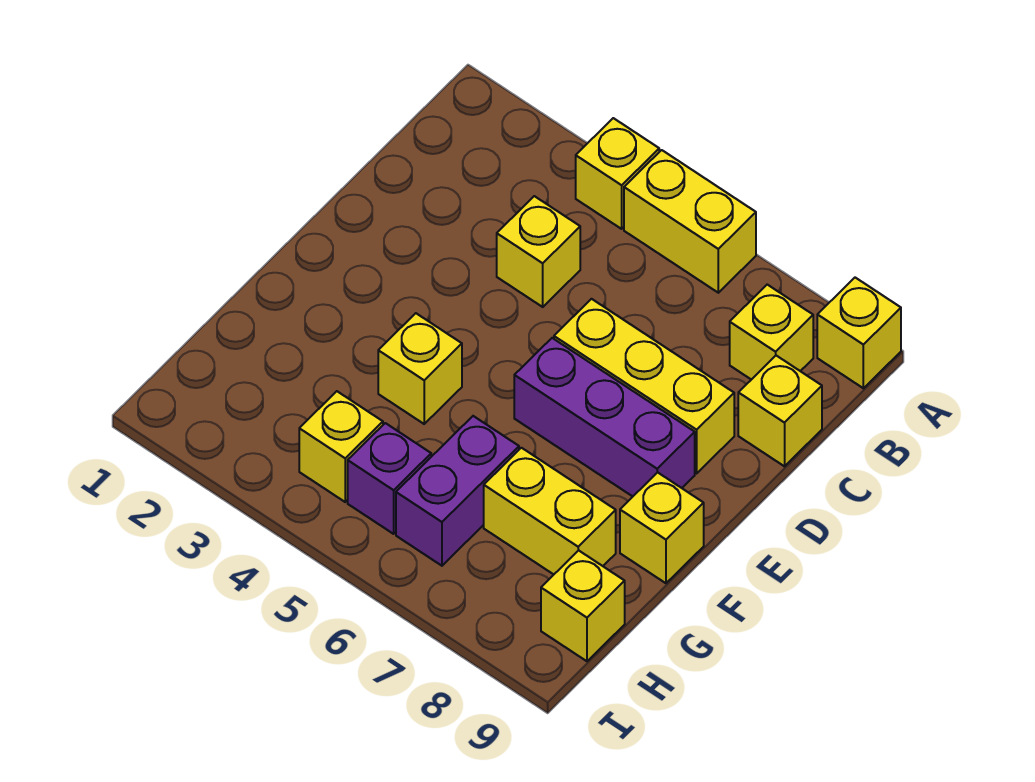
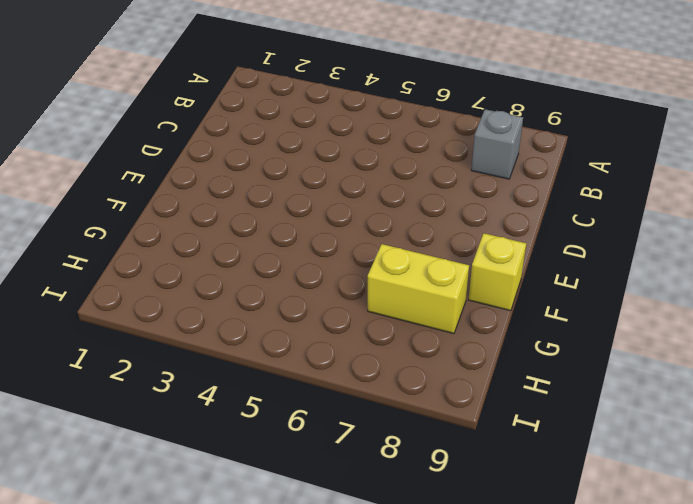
grey 1x1 brick [471,109,523,179] -> yellow 1x1 brick [730,285,813,380]
none -> yellow 1x1 brick [576,118,659,229]
none -> yellow 1x2 brick [624,150,756,293]
none -> yellow 1x1 brick [817,278,901,388]

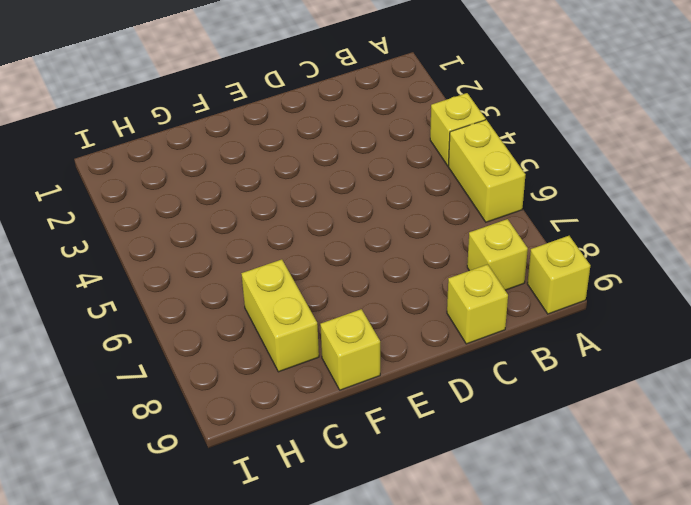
none -> yellow 1x1 brick [497,196,580,307]
none -> yellow 1x3 brick [554,299,734,473]
none -> purple 1x3 brick [514,338,695,496]

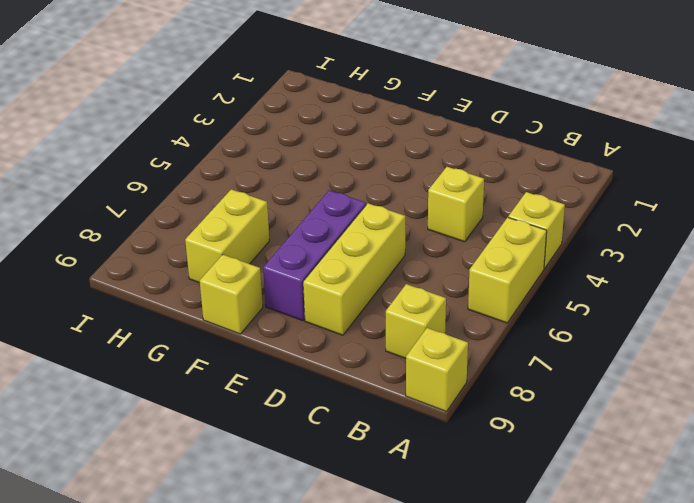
none -> yellow 1x1 brick [738,356,822,466]
none -> yellow 1x1 brick [378,313,462,424]
none -> purple 1x2 brick [396,416,519,566]

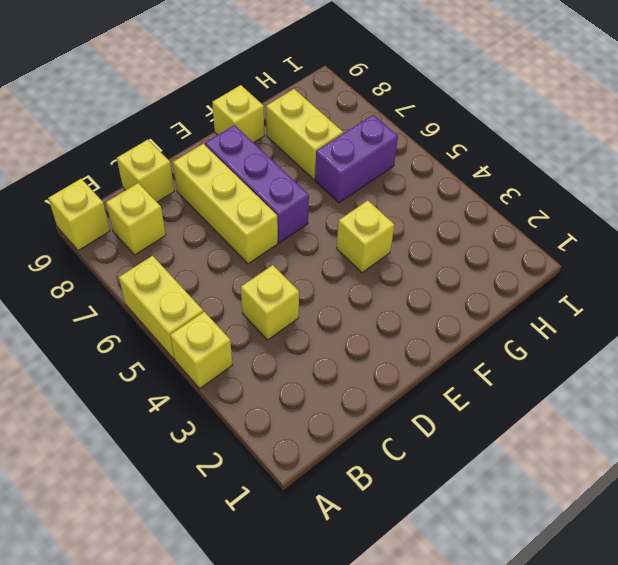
none -> yellow 1x1 brick [299,391,383,502]
none -> purple 1x1 brick [348,423,431,534]
none -> yellow 1x1 brick [541,550,625,661]

